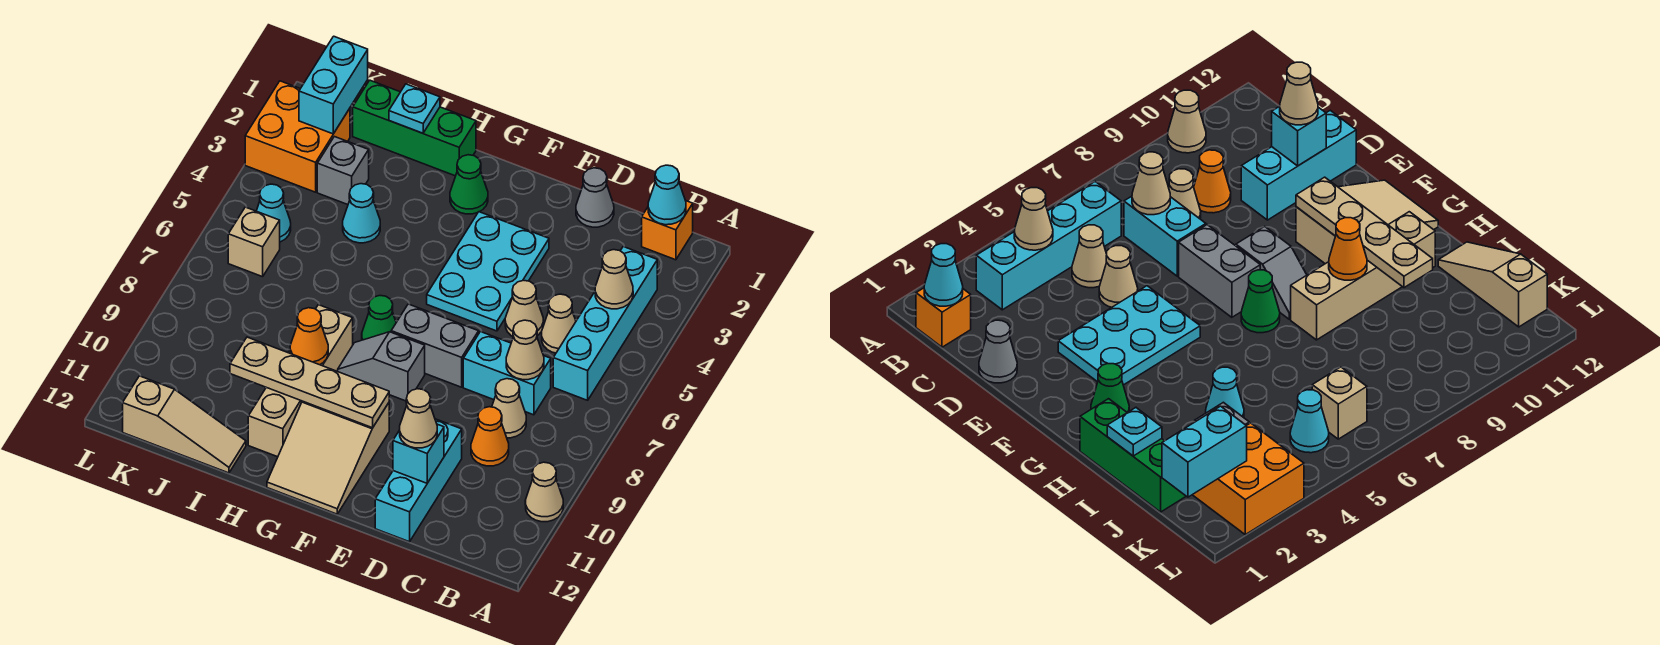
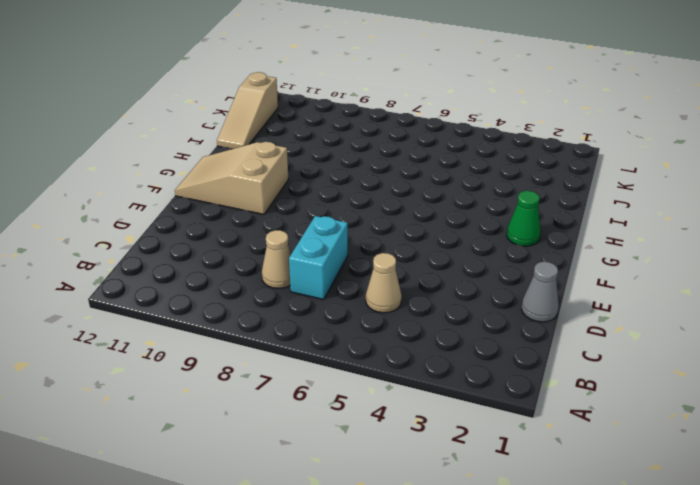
none -> tan 1x1 cone [525,462,563,522]
none -> orange 1x1 brick [642,201,693,260]
none -> cyan 1x4 brick [553,247,657,400]
none -> orange 1x1 cone [471,407,509,466]

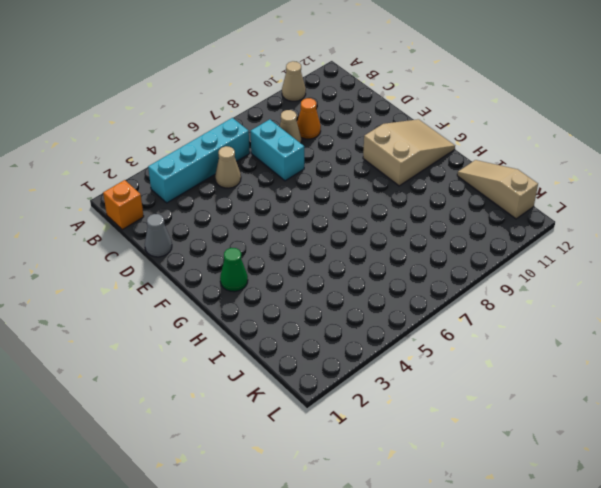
none -> tan 1x1 cone [505,280,543,337]
none -> cyan 1x3 brick [375,419,462,542]
none -> cyan 2x3 plate [427,212,549,331]
none -> grey 1x2 brick [391,304,479,387]

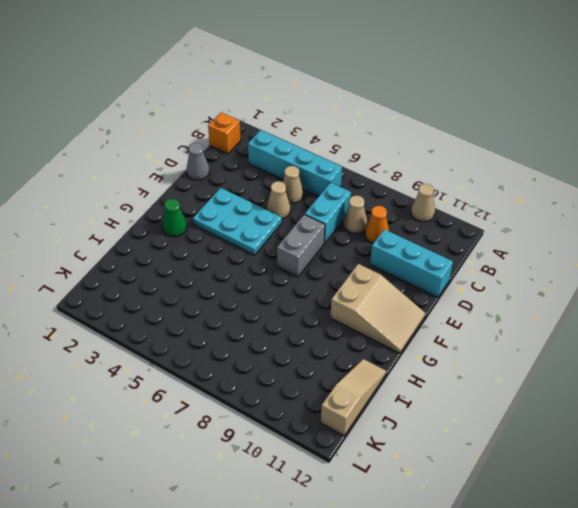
none -> grey 1x2 slope [338,332,425,401]
none -> green 1x1 cone [362,296,396,340]
none -> green 1x3 brick [353,80,476,176]
none -> tan 1x4 brick [248,305,353,457]

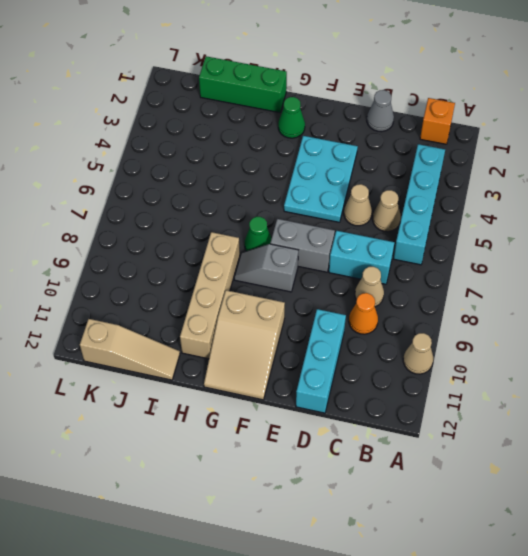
none -> cyan 1x1 cone [343,184,380,243]
none -> grey 1x1 brick [317,137,369,205]
none -> orange 2x2 brick [245,81,350,192]
none -> cyan 1x1 cone [256,184,291,242]

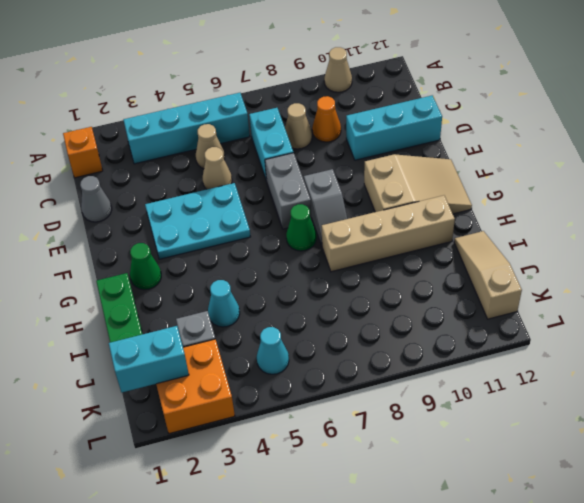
none -> tan 1x1 brick [228,207,280,277]
none -> cyan 1x1 cone [648,165,686,225]
none -> tan 1x1 cone [595,250,633,309]
none -> tan 1x1 cone [506,320,544,380]

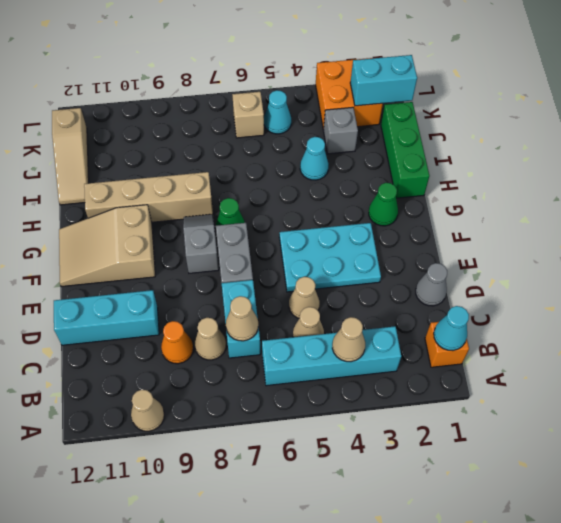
none -> cyan 1x1 brick [393,424,444,483]
none -> tan 1x4 plate [230,337,389,428]
none -> orange 1x1 cone [290,308,328,365]
none -> cyan 1x1 plate [389,84,440,133]

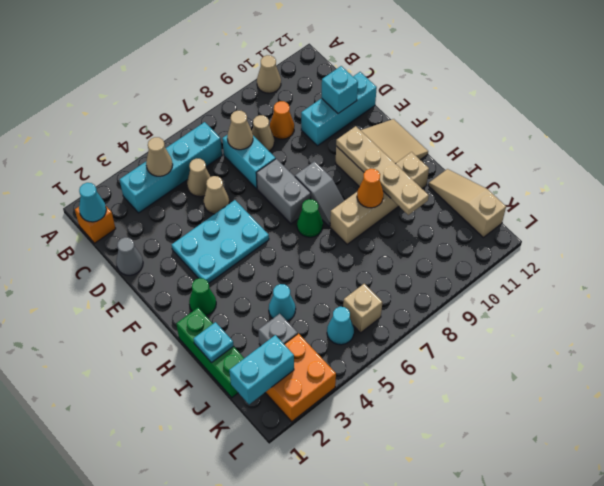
none -> tan 1x1 cone [400,389,437,448]

